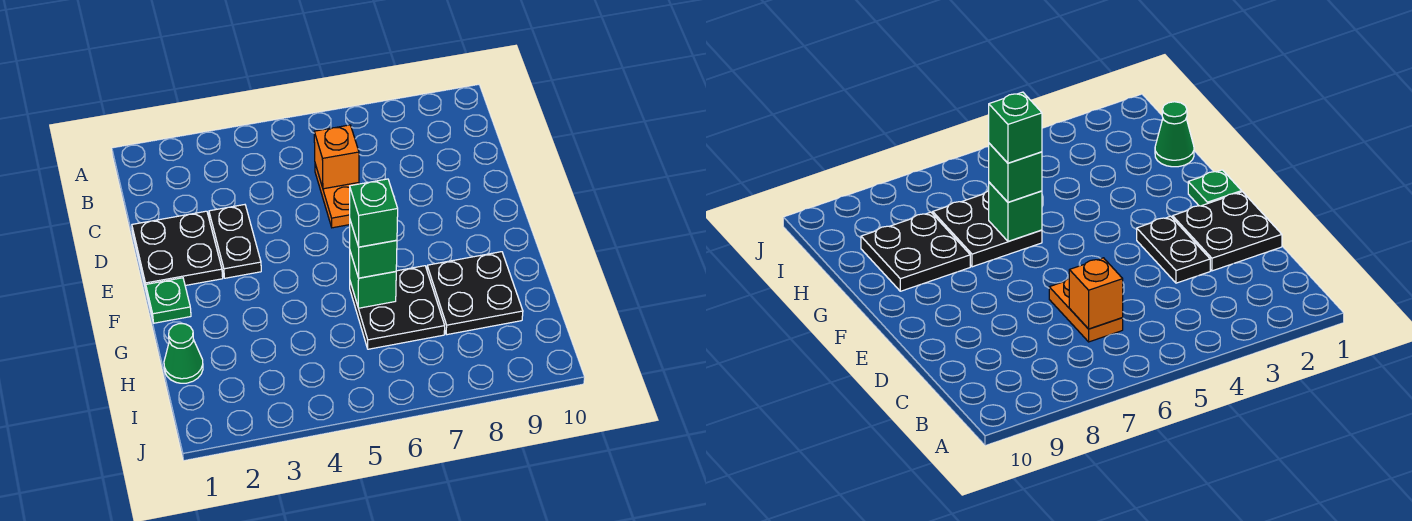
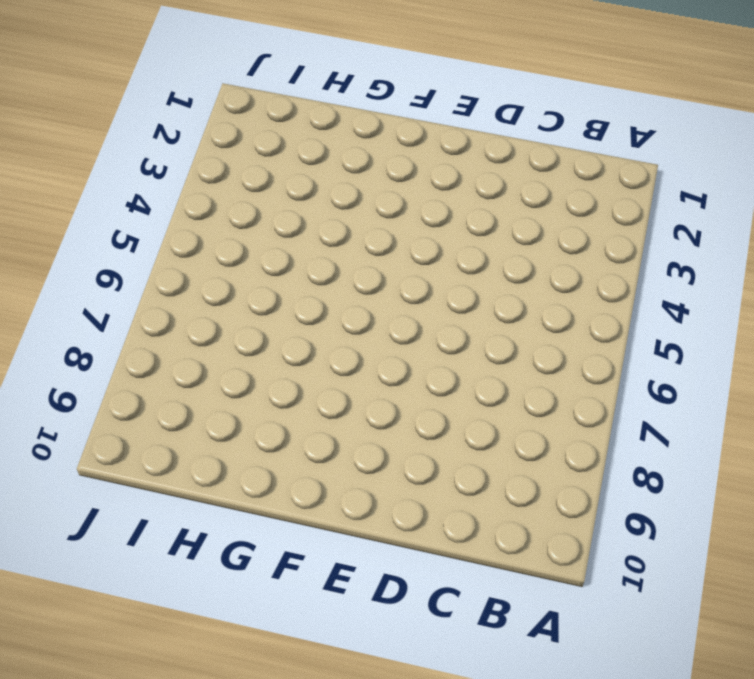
none -> orange 1x2 plate [315,164,359,228]
none -> black 2x2 plate [132,211,223,289]

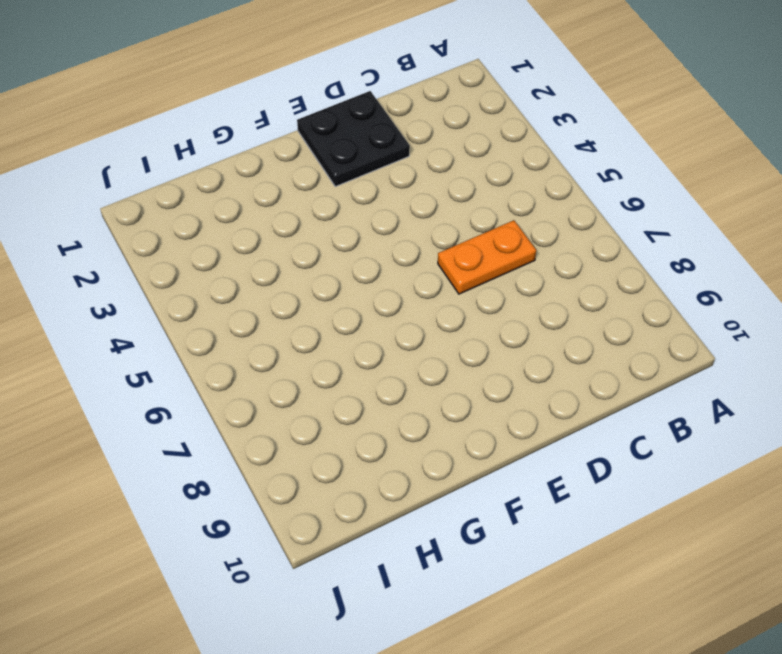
none -> black 1x2 plate [209,205,261,278]
none -> green 1x1 plate [146,278,191,323]

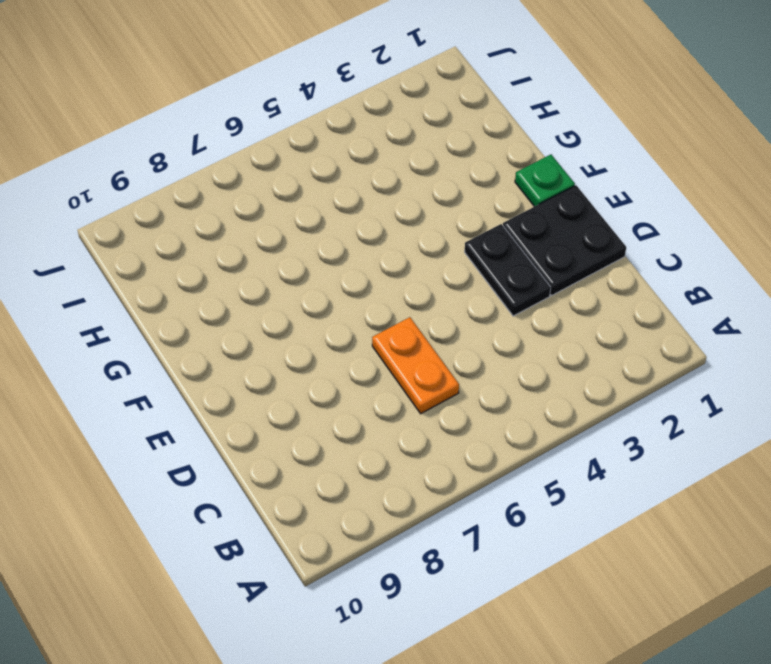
none -> black 2x2 plate [350,266,445,349]
none -> black 2x2 plate [427,252,523,335]

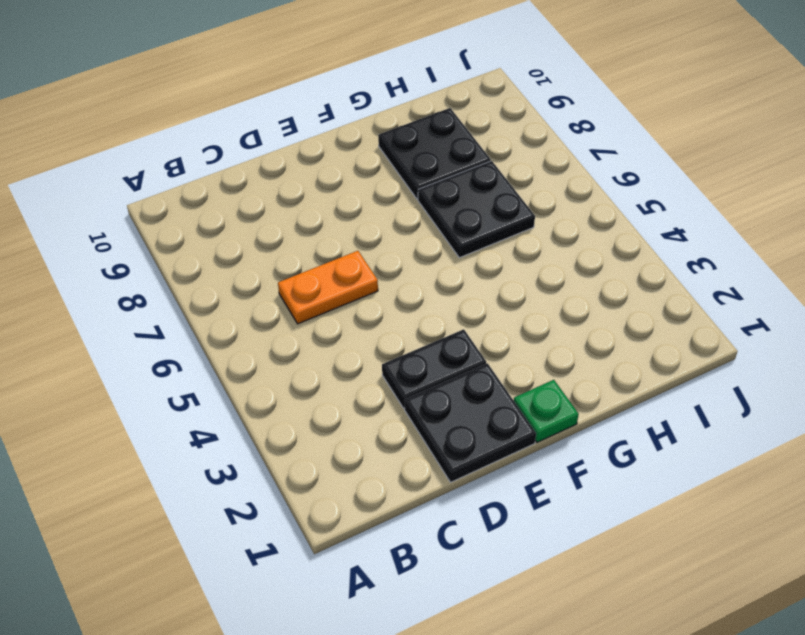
none -> green 1x1 cone [164,324,203,383]
none -> orange 1x1 brick [314,125,359,189]

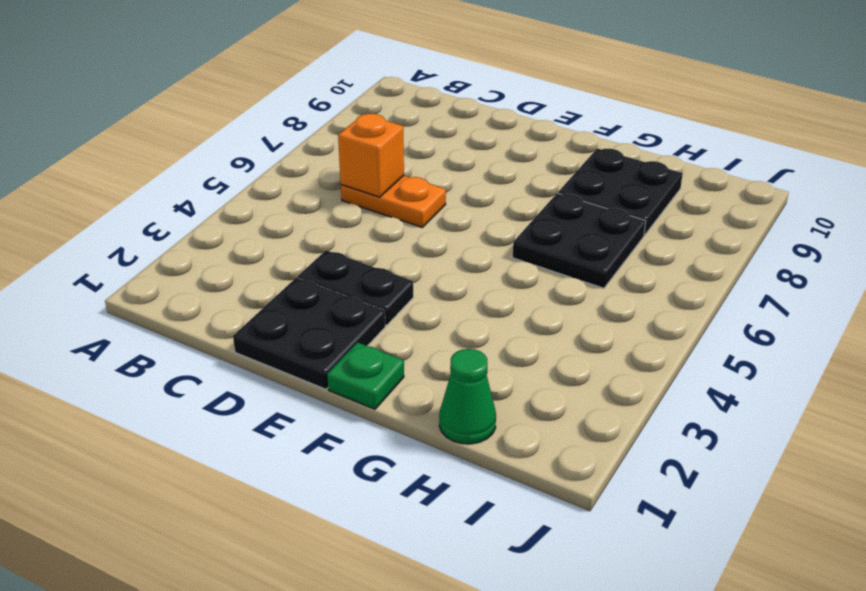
none -> green 1x1 brick [350,252,396,308]
none -> green 1x1 brick [350,221,397,278]

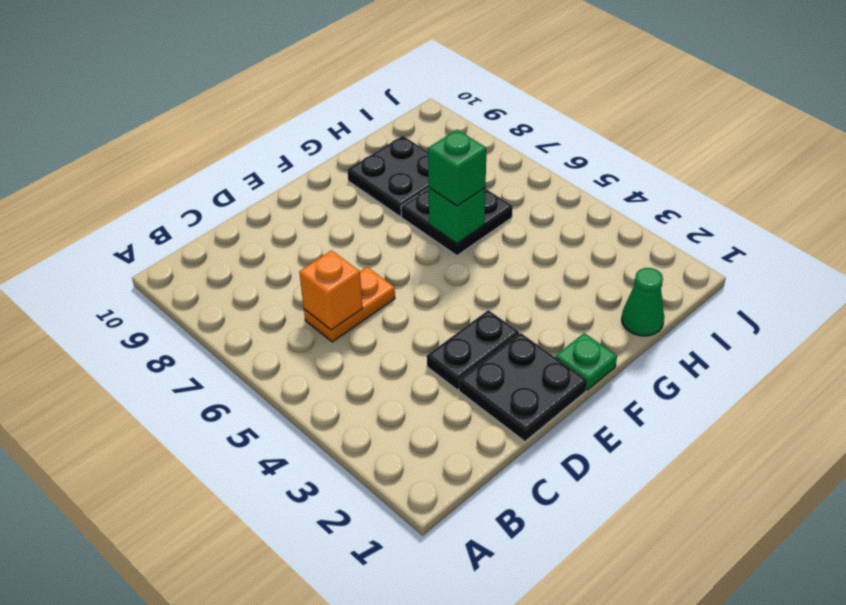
none -> green 1x1 brick [350,179,398,247]

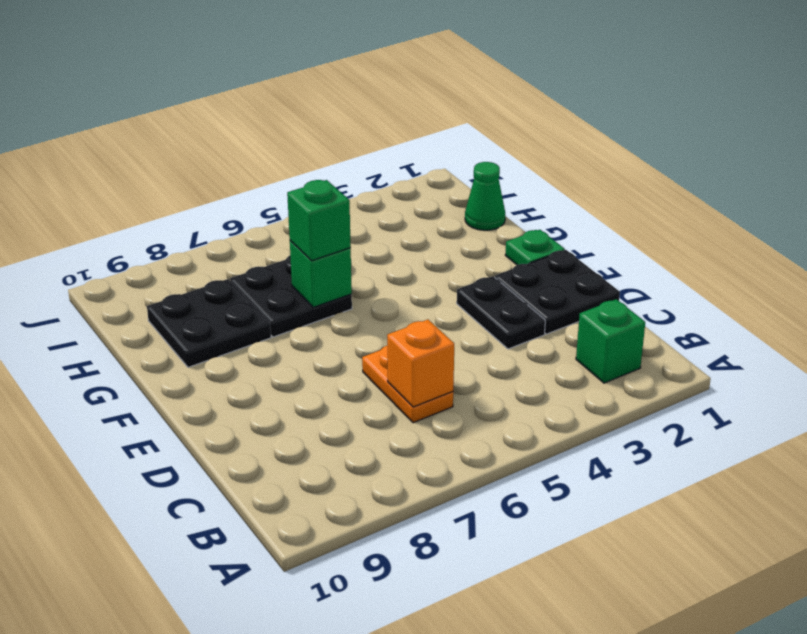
green 1x1 brick [576,299,645,383] -> green 1x1 brick moved to [350,179,398,247]

